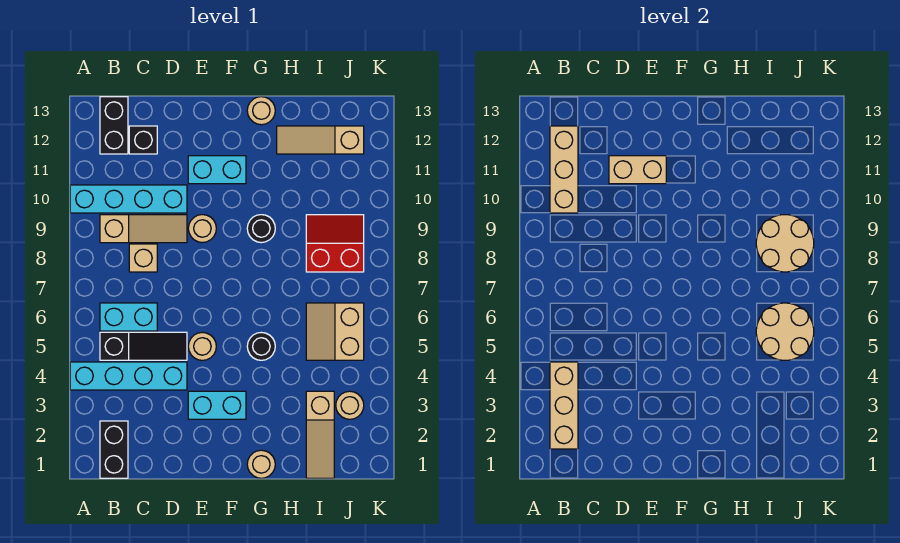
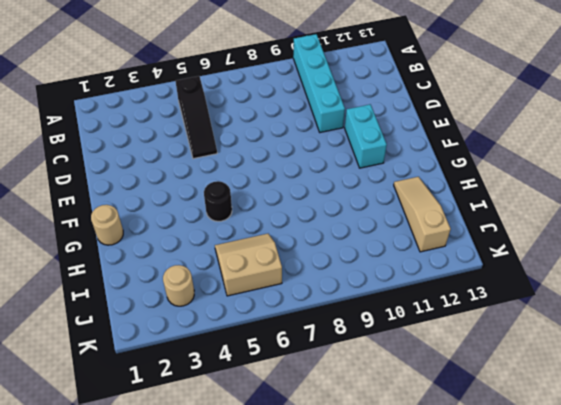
none -> cyan 1x4 brick [70,362,187,390]
none -> black 1x2 brick [100,421,128,478]
none -> cyan 1x2 brick [100,303,157,331]

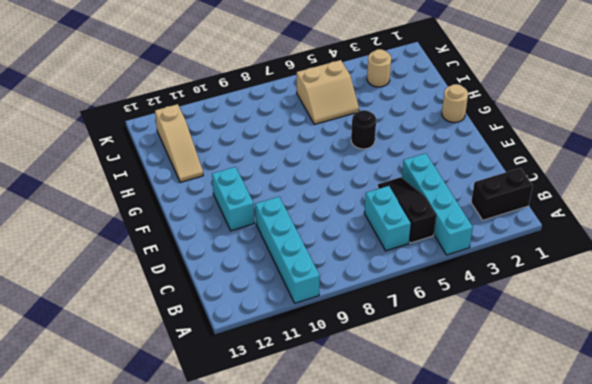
none -> tan 1x3 slope [100,215,187,243]
none -> black 1x2 brick [100,97,128,154]
none -> tan 1x1 brick [129,244,157,272]

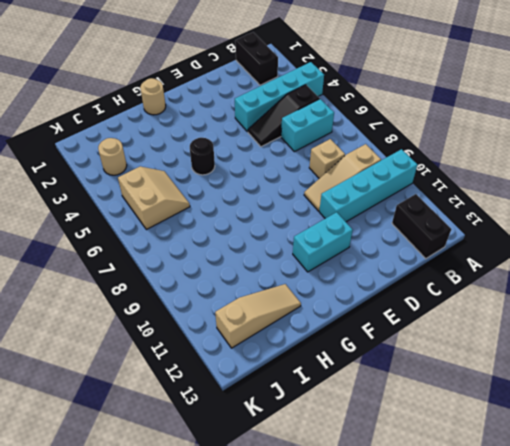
none -> black 1x1 brick [129,126,157,154]
none -> cyan 1x2 brick [188,391,246,419]
none -> tan 1x1 round brick [188,332,216,360]

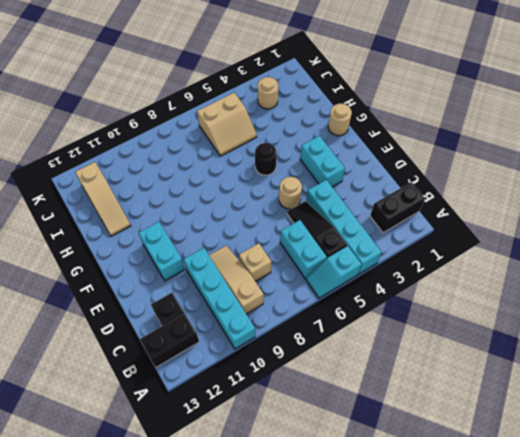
cyan 1x2 slope [306,246,362,298] -> none
none -> tan 1x1 round brick [188,215,216,243]
none -> black 1x1 round brick [247,215,275,243]
none -> tan 1x1 round brick [247,97,275,125]

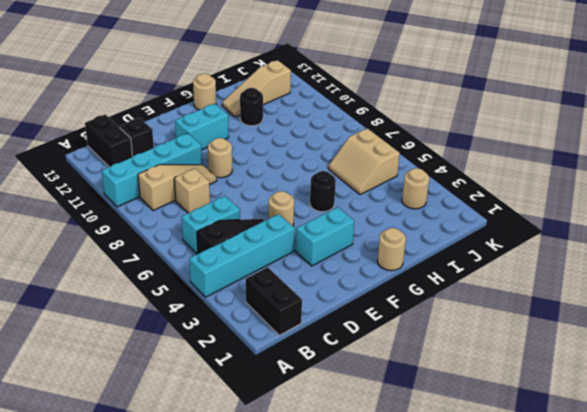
black 1x1 round brick [240,88,263,126] -> black 1x1 round brick moved to [247,215,275,243]
none -> tan 1x3 slope [306,391,334,478]
none -> red 2x2 slope [306,215,364,272]
none -> tan 1x3 brick [550,362,578,449]

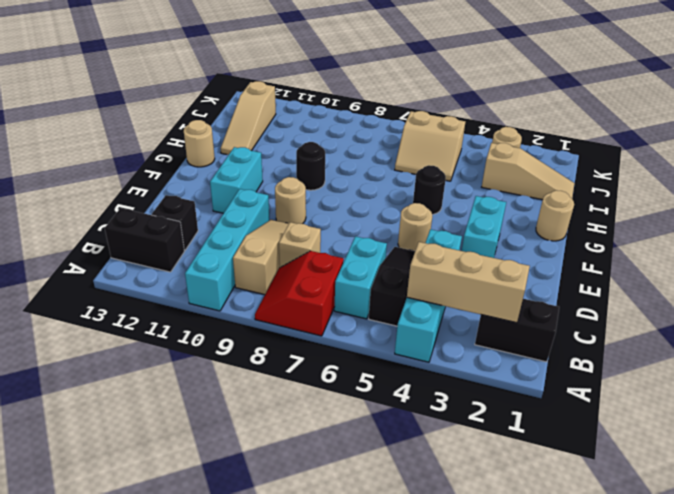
red 2x2 slope [255,251,344,336] -> red 2x2 slope moved to [306,215,364,272]
none -> tan 1x3 brick [550,126,578,213]
none -> tan 1x2 brick [609,156,666,184]
none -> tan 2x2 round brick [756,303,814,360]

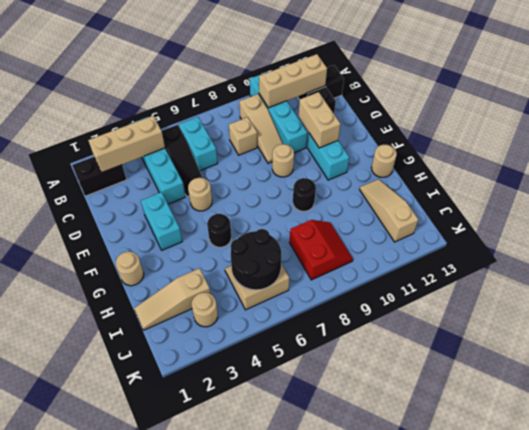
black 2x2 round brick [231,229,282,290] -> tan 2x2 round brick [756,303,814,360]
none -> tan 2x2 round brick [756,215,814,272]

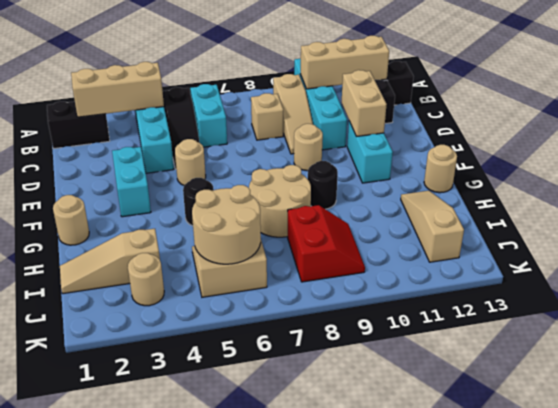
tan 2x2 round brick [249,165,311,237] -> tan 2x2 round brick moved to [756,215,814,272]

